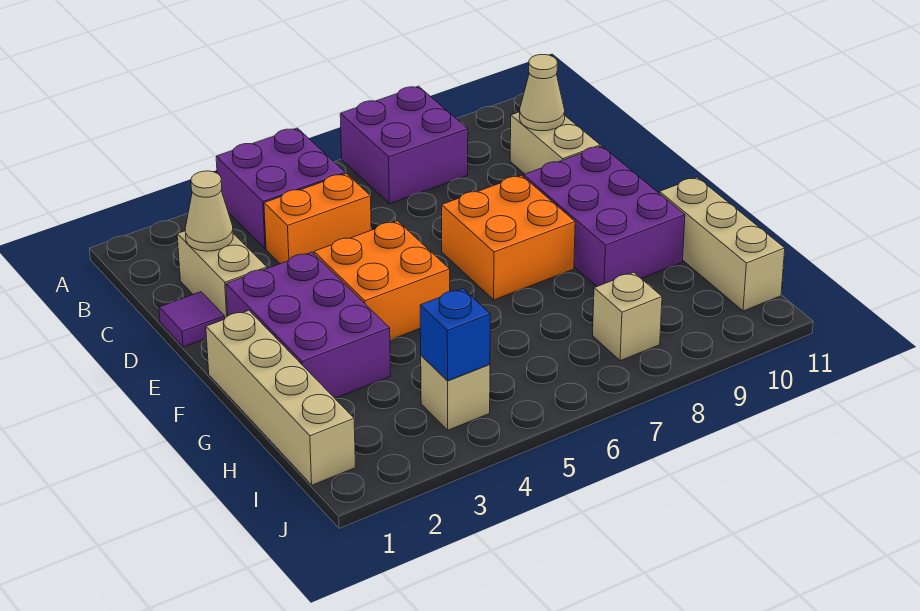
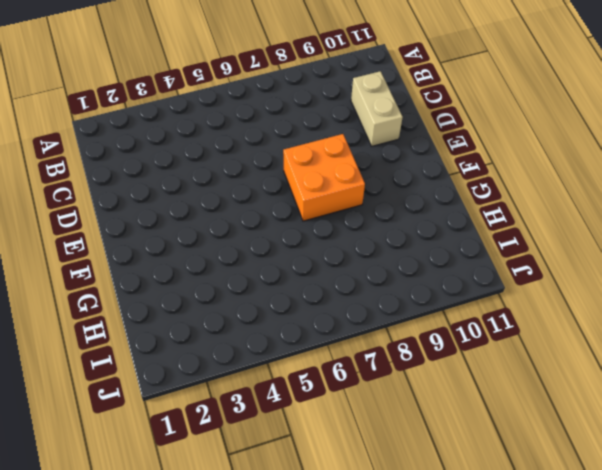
none -> purple 2x2 brick [216,128,345,249]
none -> purple 2x2 brick [340,86,468,204]
none -> tan 1x2 brick [177,231,267,318]

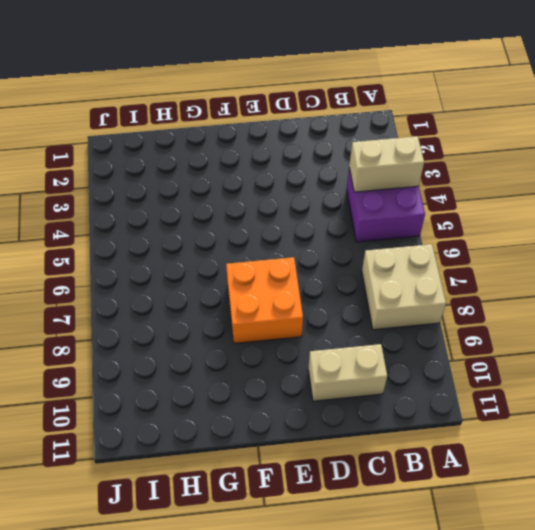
tan 1x2 brick [349,136,424,192] -> tan 1x2 brick moved to [177,231,267,318]
tan 2x2 brick [362,244,446,330] -> purple 2x2 brick [340,86,468,204]
none -> orange 1x2 brick [264,174,371,264]
none -> purple 1x1 tile [159,292,225,347]
none -> purple 2x3 brick [226,252,391,398]

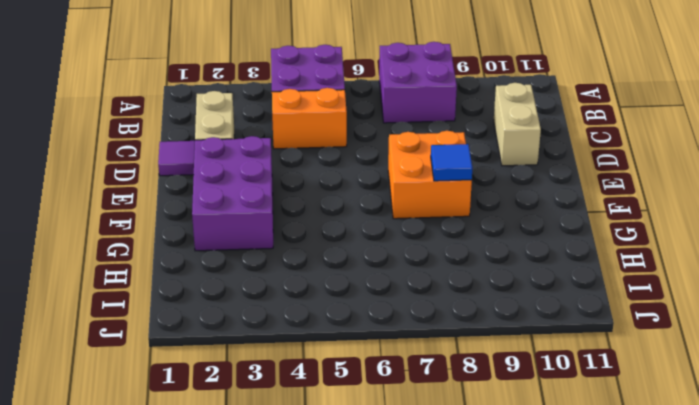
blue 1x1 tile [431,144,472,181] -> none
none -> orange 2x2 brick [314,221,450,340]
none -> purple 2x3 brick [524,146,685,287]
none -> tan 1x4 brick [206,310,356,485]

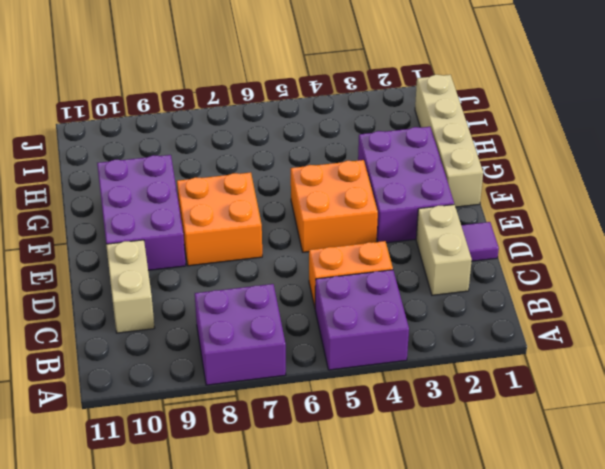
none -> tan 1x3 brick [659,177,785,311]
none -> tan 1x1 brick [421,356,490,430]
none -> tan 1x1 brick [593,272,662,361]

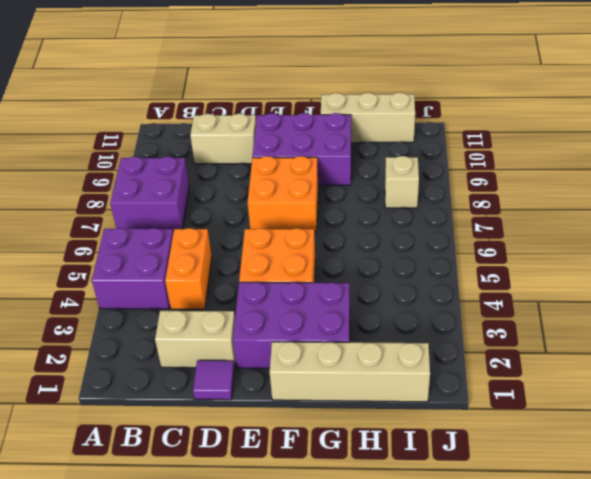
none -> tan 1x1 brick [421,356,490,430]
none -> tan 1x1 cone [185,171,233,251]
none -> tan 1x1 cone [519,55,565,131]

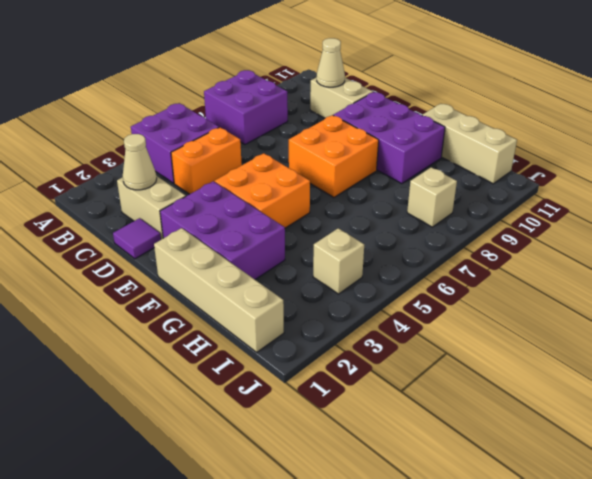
none -> blue 1x1 brick [420,289,490,381]

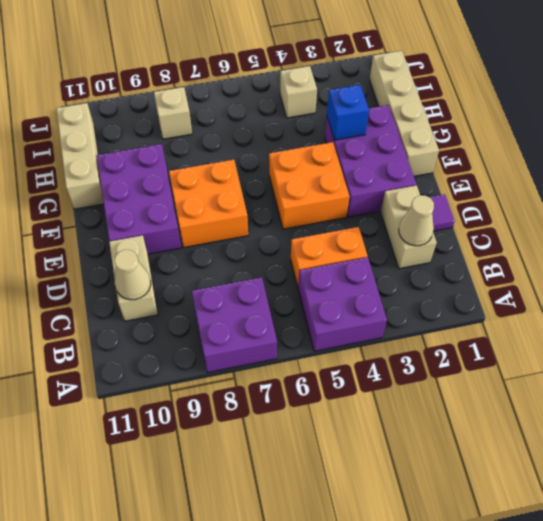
blue 1x1 brick [327,85,369,140] -> blue 1x1 brick moved to [420,289,490,381]

